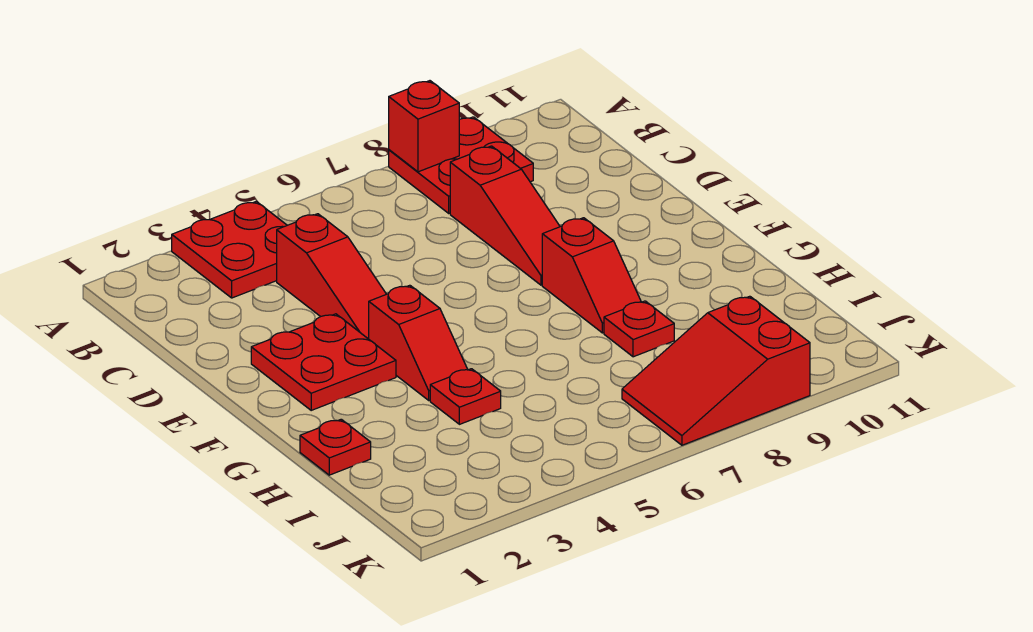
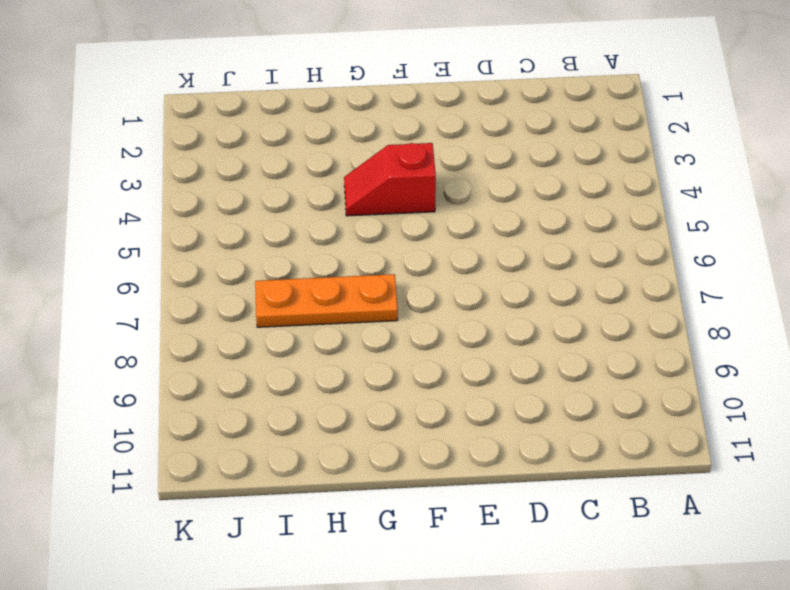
orange 1x3 plate [255,274,398,327] -> none
none -> red 2x2 plate [172,201,287,298]
none -> red 2x2 plate [389,117,533,213]
none -> red 1x3 slope [277,214,386,339]

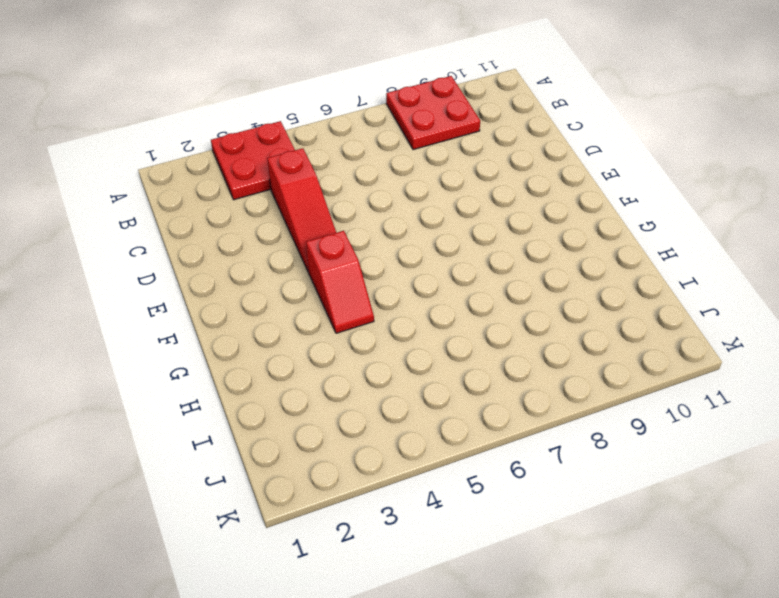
none -> red 1x3 slope [450,146,560,285]
none -> red 2x2 plate [251,314,396,410]
none -> red 1x2 slope [542,218,641,333]

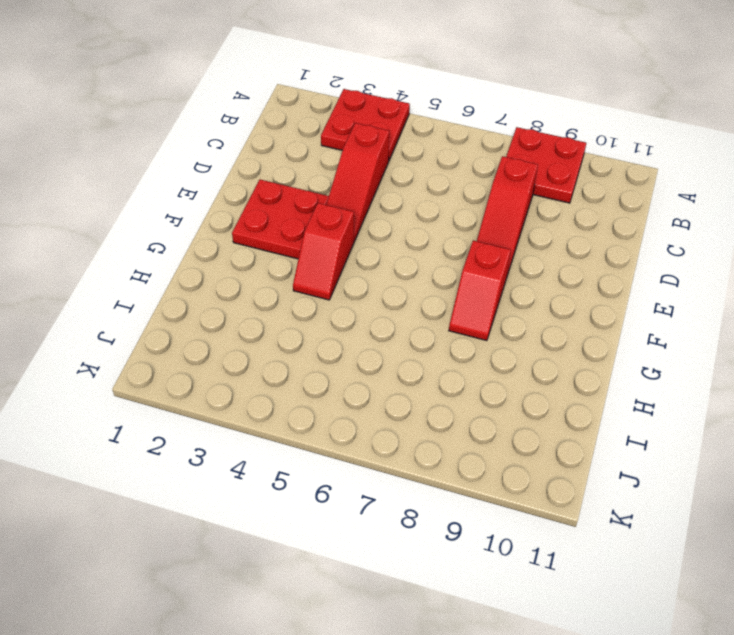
none -> red 1x1 plate [300,419,371,475]
none -> red 1x1 plate [430,369,501,424]
none -> red 1x1 plate [604,301,674,357]

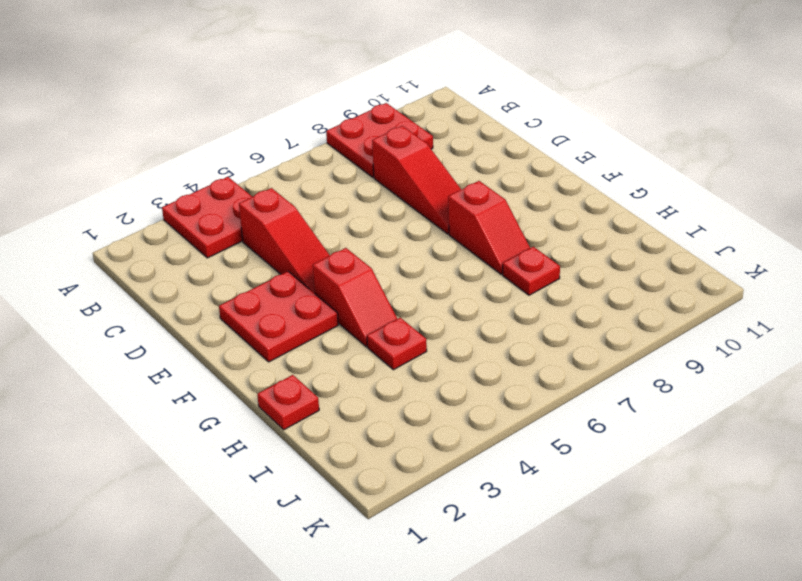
none -> red 2x3 slope [622,296,810,445]
none -> red 1x1 brick [389,81,459,172]

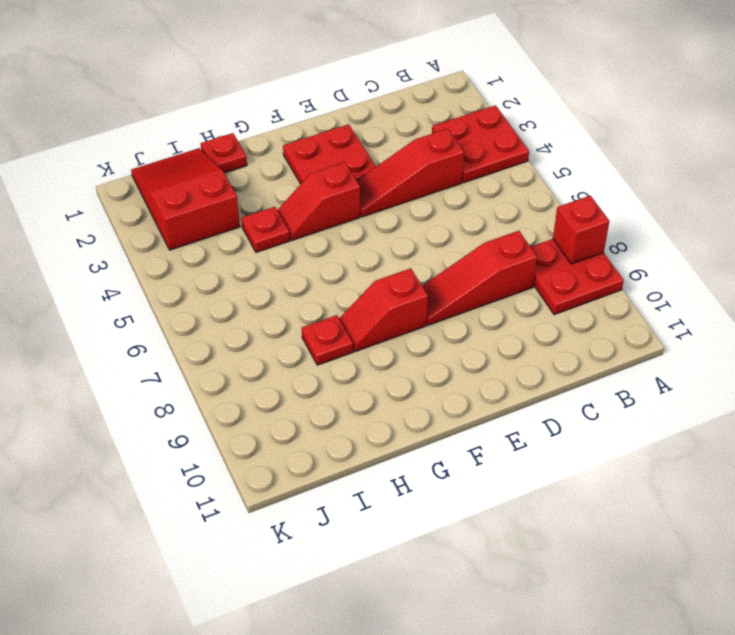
red 2x3 slope [131,148,240,250] -> red 2x3 slope moved to [622,296,810,445]

